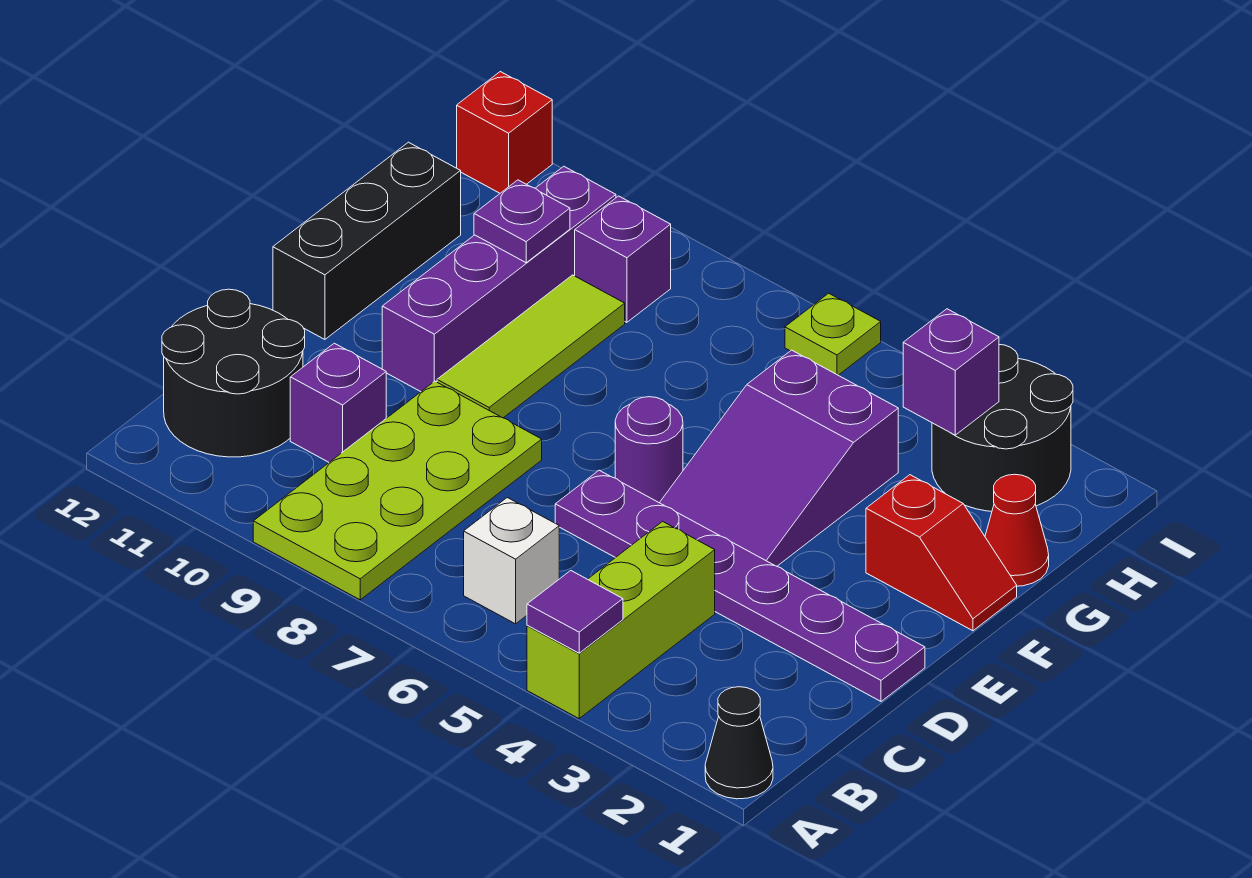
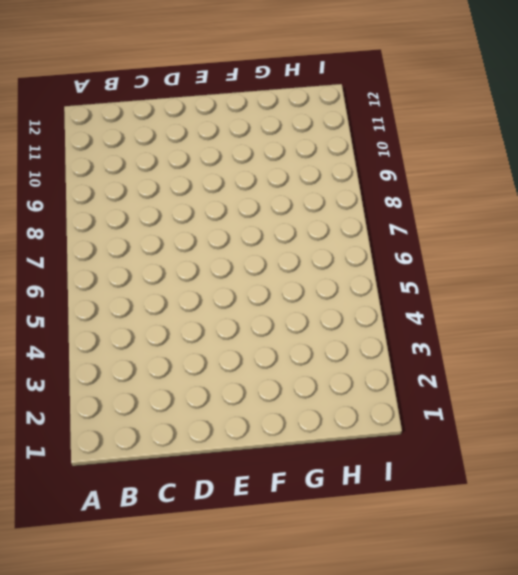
none -> black 1x1 cone [705,687,773,799]
none -> lime 1x3 brick [527,521,715,719]
none -> lime 2x4 plate [253,381,542,600]

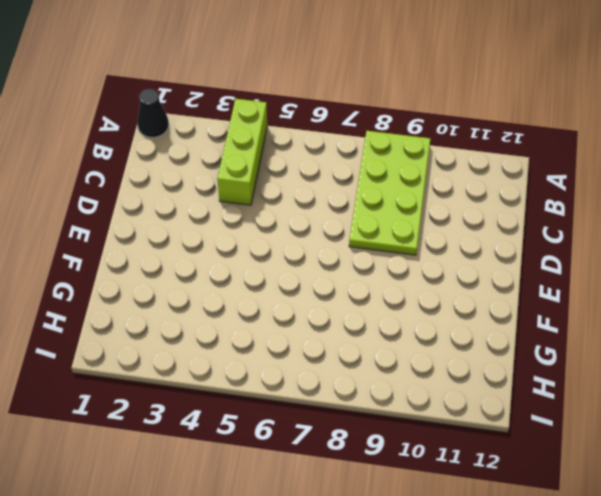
none -> white 1x1 brick [464,498,559,624]
none -> black 2x2 round brick [162,289,305,457]
none -> purple 1x1 brick [290,343,386,462]

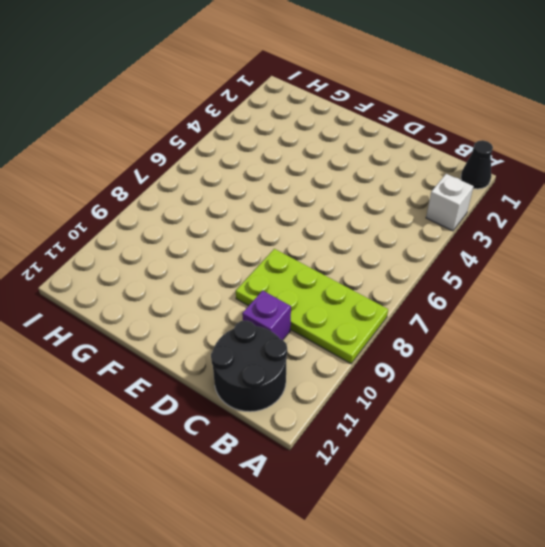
white 1x1 brick [426,174,474,231] -> white 1x1 brick moved to [464,498,559,624]
none -> lime 1x3 brick [527,521,715,719]
none -> purple 1x6 plate [555,470,925,701]
none -> purple 2x3 slope [660,350,898,566]

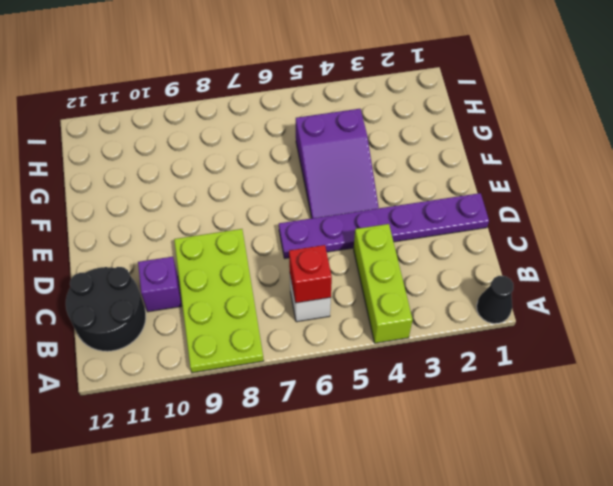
red 1x1 brick [289,245,332,303] -> red 1x1 brick moved to [457,72,552,193]
none -> purple 1x1 round brick [615,397,683,503]
none -> lime 1x3 tile [437,275,625,418]
none -> purple 1x4 brick [382,166,616,392]

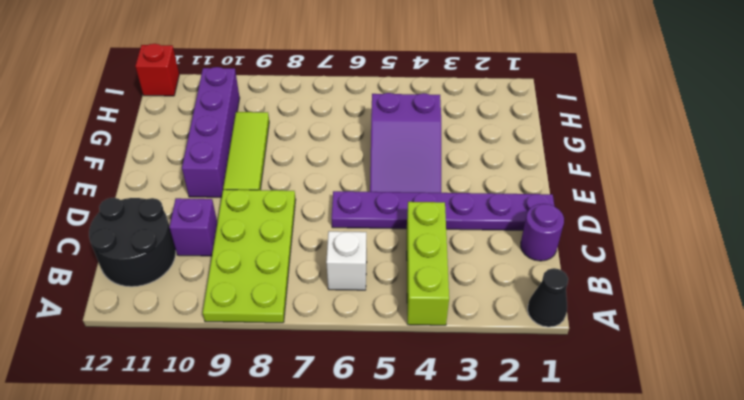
purple 1x1 round brick [521,204,564,261] -> purple 1x1 round brick moved to [615,397,683,503]
none -> black 1x3 brick [273,142,461,339]
none -> red 1x2 slope [866,475,1017,631]
none -> red 1x1 cone [985,474,1049,586]

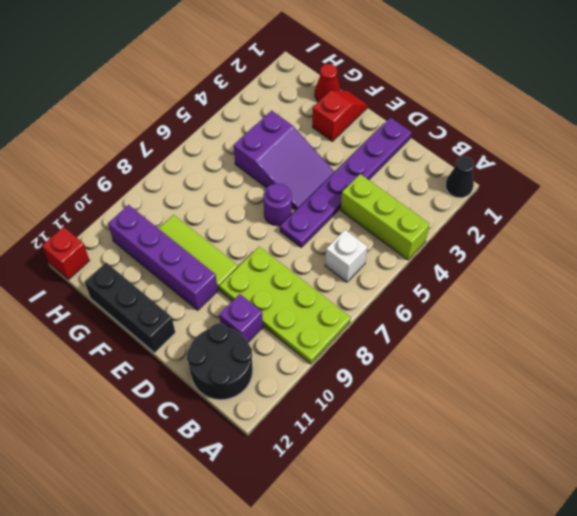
none -> black 2x2 round brick [932,345,1073,511]
none -> purple 1x1 brick [575,196,671,322]
none -> lime 1x1 plate [785,293,881,375]

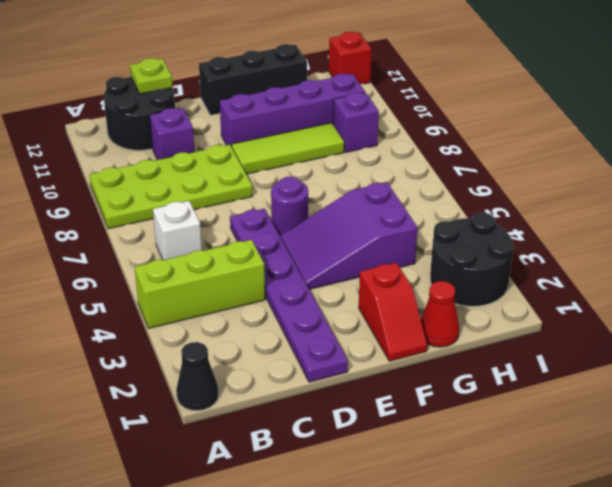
lime 1x1 plate [130,58,173,94] -> lime 1x1 plate moved to [785,293,881,375]
none -> purple 1x1 tile [527,571,623,653]
none -> purple 1x1 plate [474,180,570,263]
none -> purple 1x1 brick [903,309,999,435]

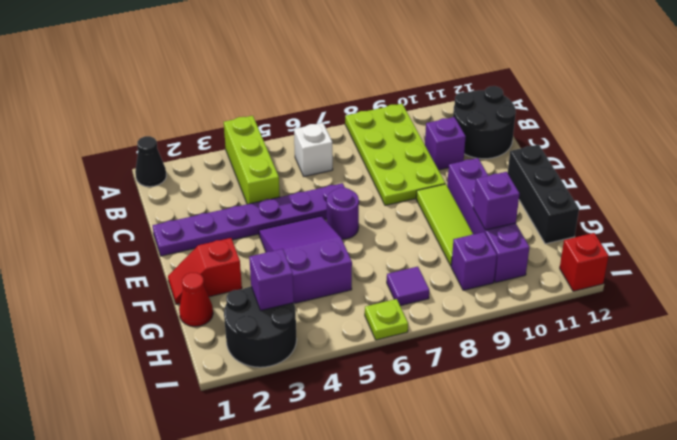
purple 1x1 brick [473,172,520,230] -> purple 1x1 plate [474,180,570,263]
purple 1x1 tile [387,267,429,306] -> purple 1x1 tile moved to [527,571,623,653]

